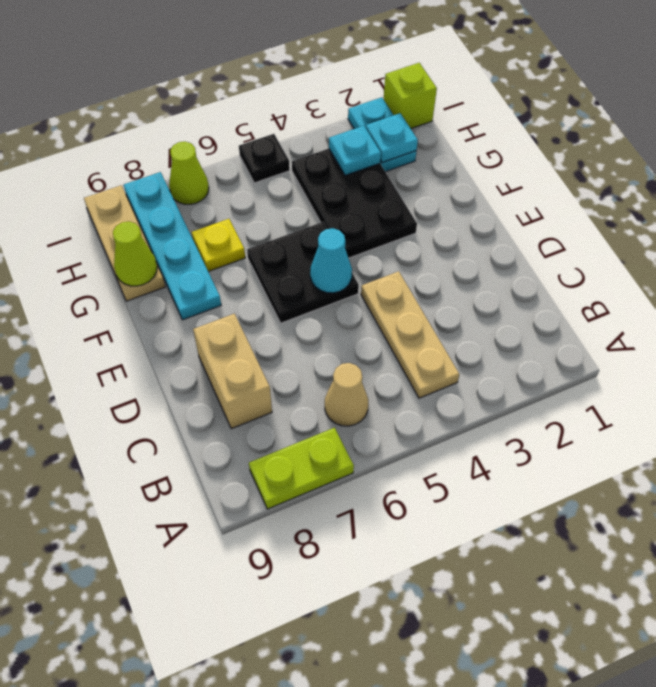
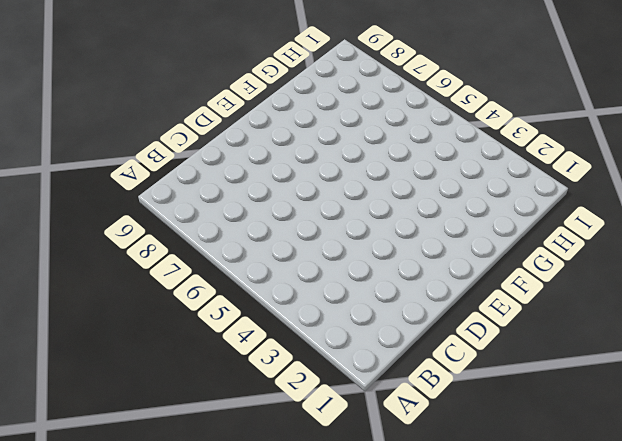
none -> lime 1x2 plate [249,428,354,509]
none -> tan 1x3 plate [361,271,459,398]
none -> tan 1x1 cone [325,363,368,426]

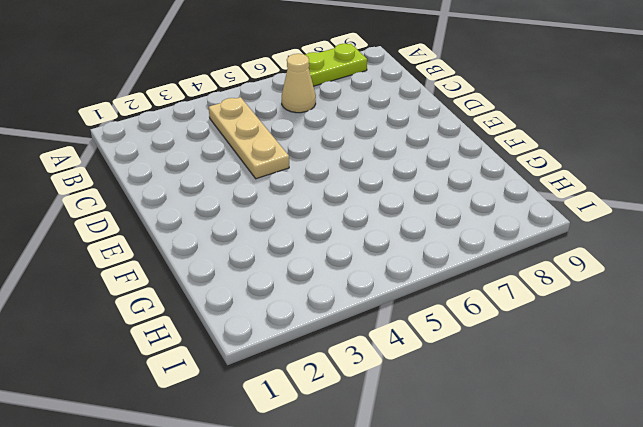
none -> tan 1x2 brick [193,314,272,429]
none -> black 2x2 plate [247,222,359,323]
none -> black 2x3 plate [292,149,417,258]

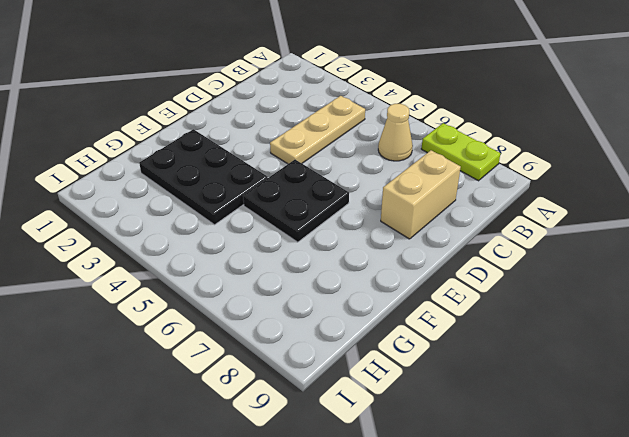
black 2x3 plate [139,129,268,225] -> black 2x3 plate turned to [292,149,417,258]
none -> cyan 1x4 plate [124,172,221,320]
none -> yellow 1x1 plate [192,219,245,272]
none -> tan 1x3 plate [84,185,165,301]

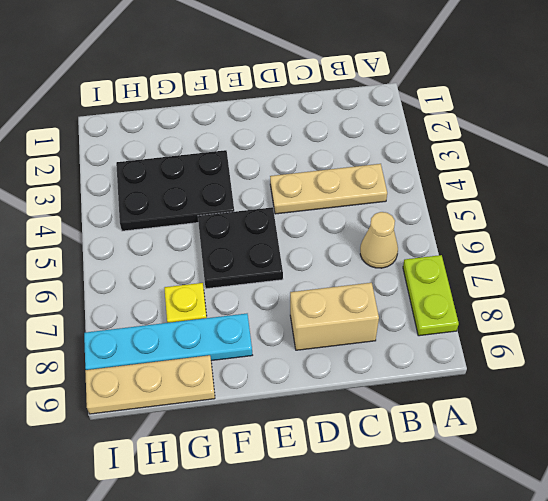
none -> cyan 1x2 plate [348,97,416,172]
none -> lime 1x1 brick [384,63,437,129]
none -> black 1x1 plate [239,134,290,183]

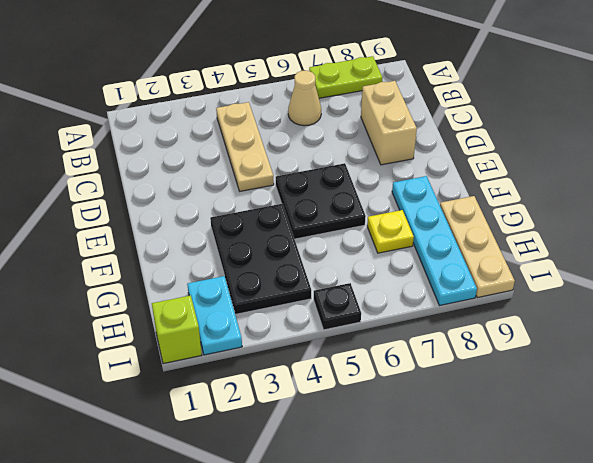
none -> lime 1x1 cone [169,142,209,204]
none -> cyan 1x1 cone [310,228,352,293]
none -> lime 1x1 cone [113,222,157,286]

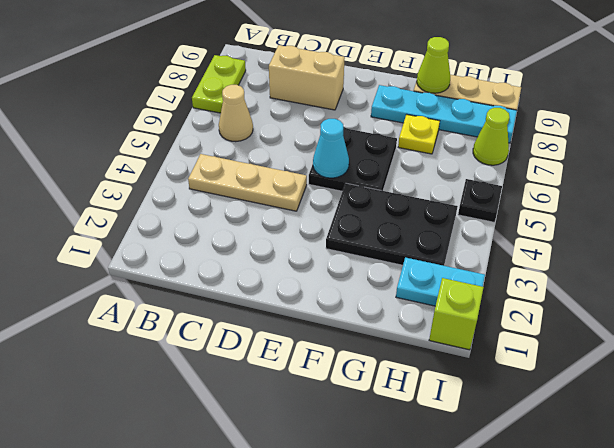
none -> cyan 1x1 plate [366,113,418,163]
none -> cyan 1x1 plate [329,126,381,175]

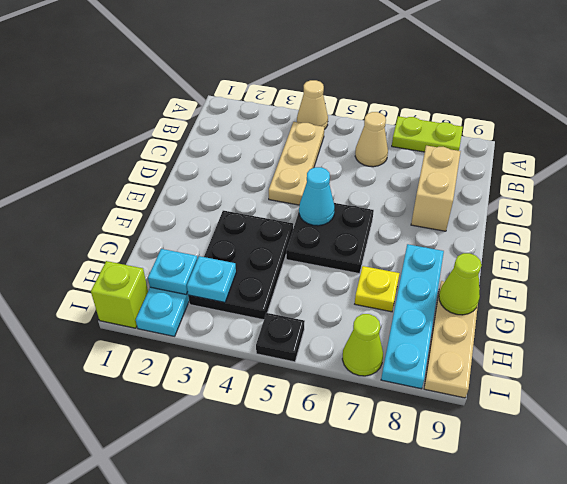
tan 1x1 cone [297,80,328,129] -> none

